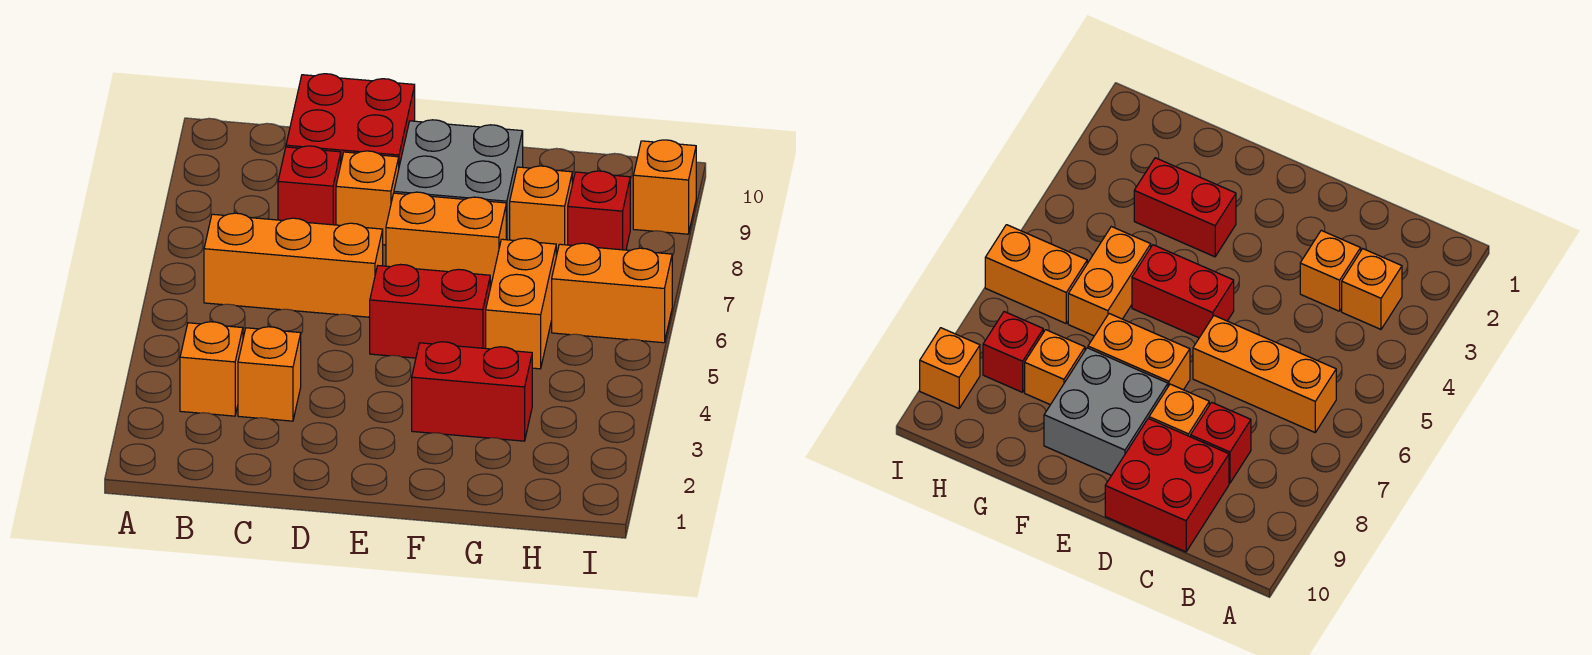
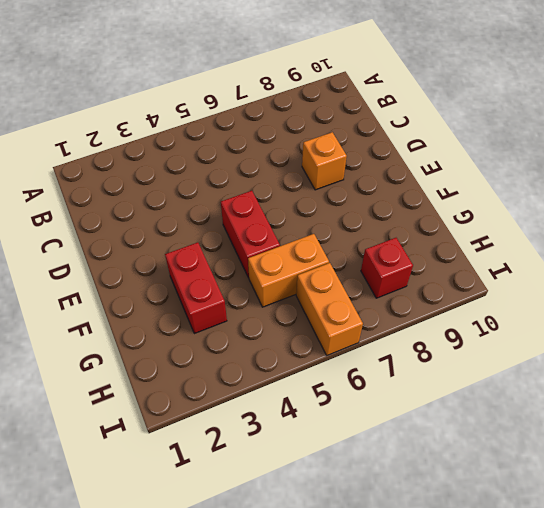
none -> orange 1x1 brick [180,322,243,416]
none -> orange 1x3 brick [204,213,383,317]
none -> orange 1x1 brick [238,327,301,421]

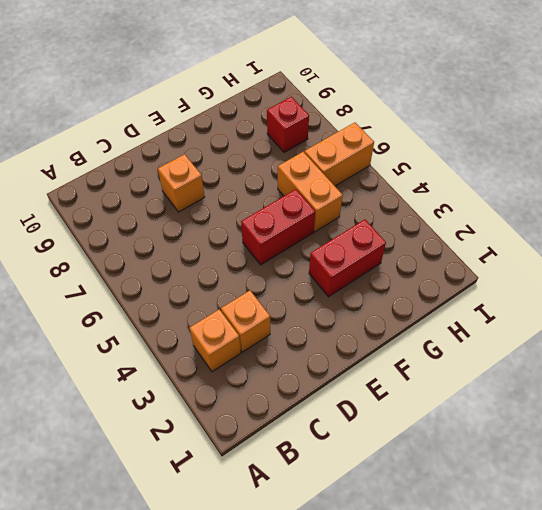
none -> orange 1x3 brick [204,213,383,317]
none -> red 1x1 brick [278,146,341,225]
none -> red 2x2 brick [286,74,415,166]

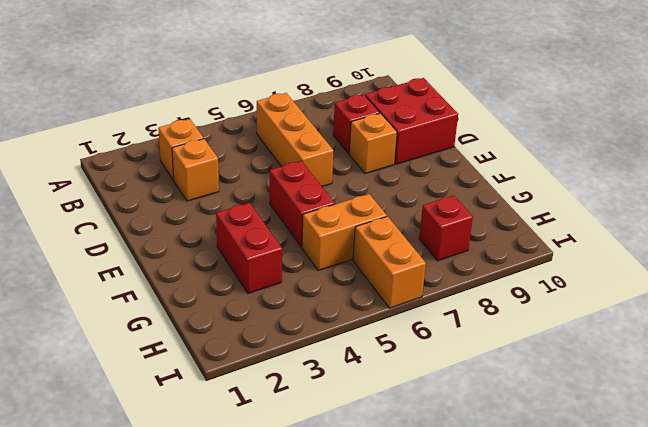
none -> orange 1x2 brick [386,192,506,288]
none -> grey 2x2 brick [394,120,523,240]
none -> orange 1x1 brick [510,166,572,256]

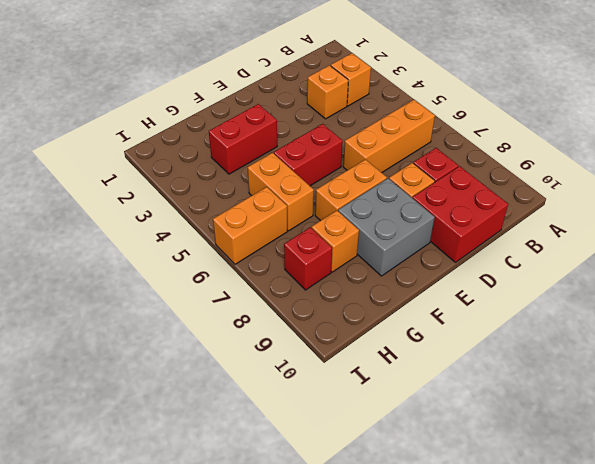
none -> orange 1x1 brick [633,140,696,234]

